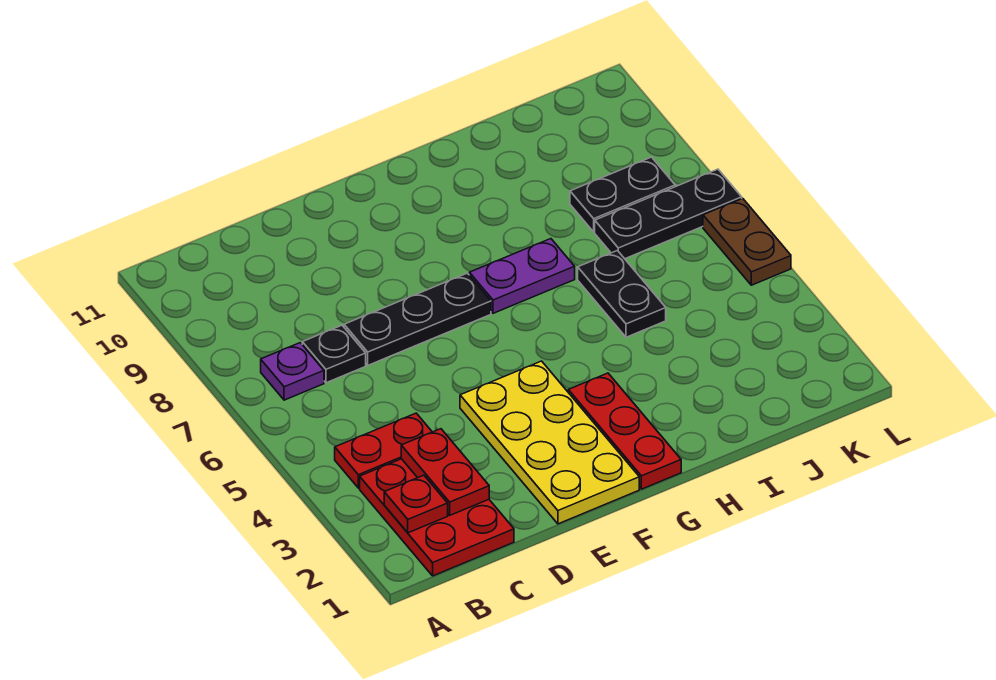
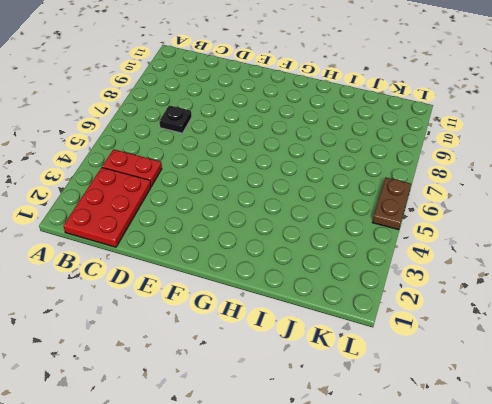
none -> purple 1x1 plate [261,343,324,400]
none -> black 1x3 plate [344,273,491,365]
none -> yellow 2x4 plate [460,361,639,524]

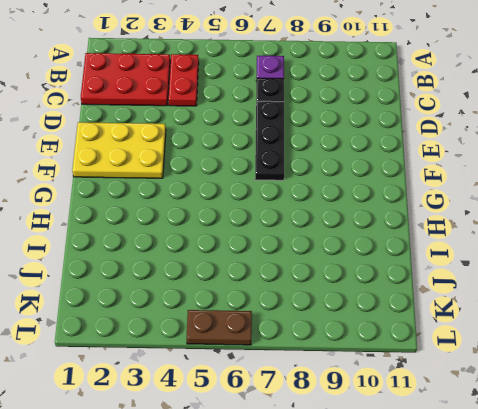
yellow 2x3 plate [72,122,166,178] -> yellow 2x4 plate [460,361,639,524]
none -> red 1x3 plate [568,373,681,489]
none -> purple 1x2 plate [469,239,575,313]
none -> black 1x2 plate [578,251,666,337]

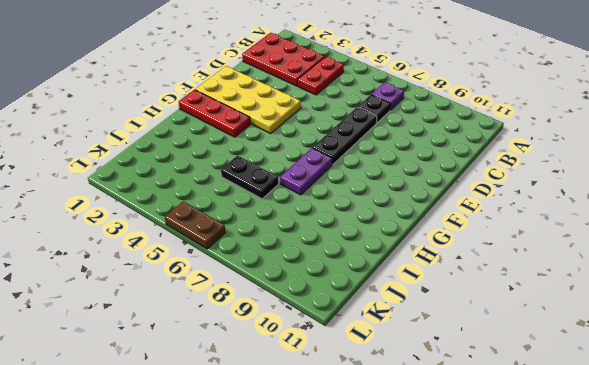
none -> black 1x3 plate [595,169,742,259]
none -> black 1x2 plate [570,157,675,232]
none -> red 1x1 plate [384,475,448,533]

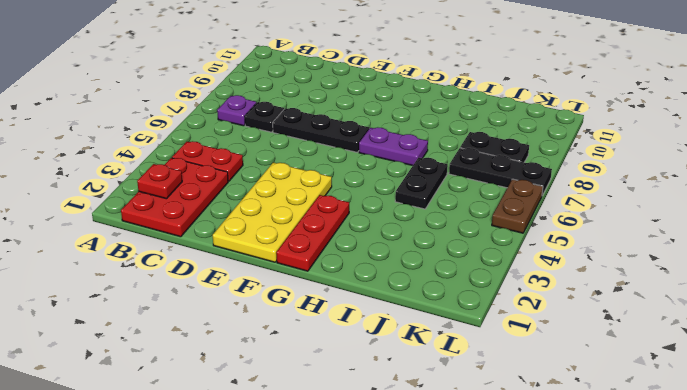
none -> red 1x2 plate [401,429,489,515]

